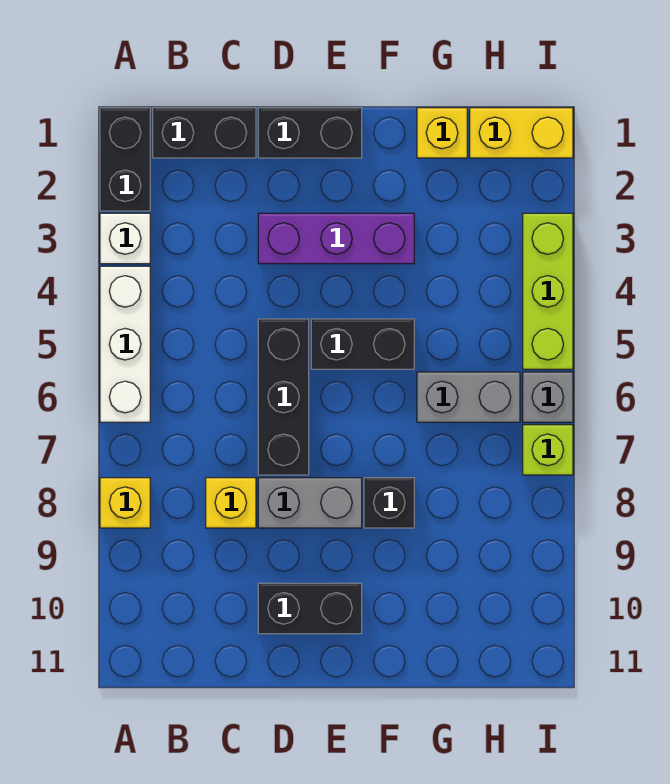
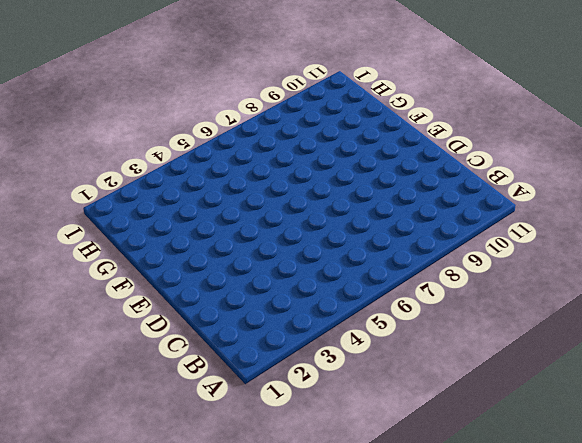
none -> black 1x2 brick [100,108,150,211]
none -> white 1x1 brick [100,213,150,264]
none -> white 1x3 brick [100,266,150,422]

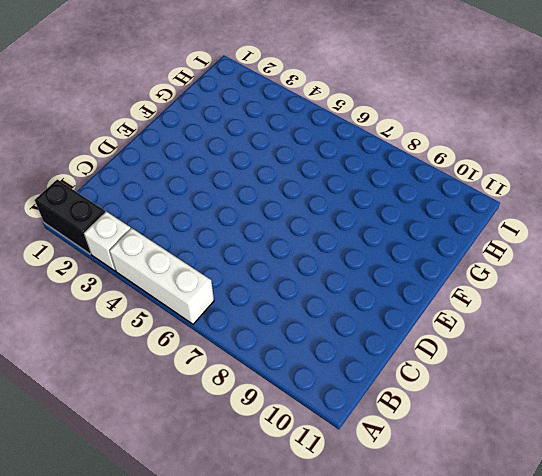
none -> yellow 1x1 brick [100,478,150,528]
none -> black 1x2 brick [153,108,256,158]
none -> yellow 1x1 brick [206,478,256,528]

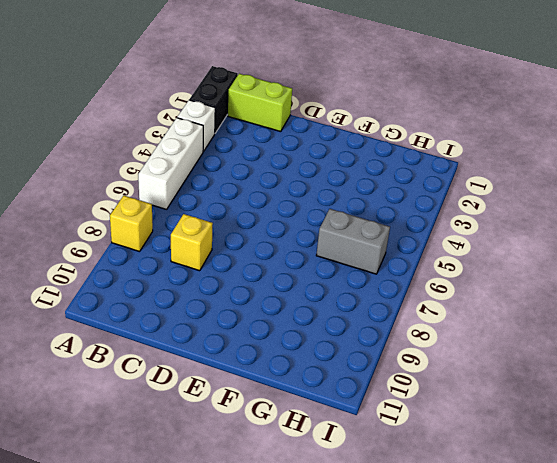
lime 1x2 brick [228,74,292,132] -> black 1x2 brick [153,108,256,158]
none -> black 1x2 brick [258,108,362,158]
none -> purple 1x3 brick [258,213,414,264]
none -> black 1x3 brick [258,319,309,475]

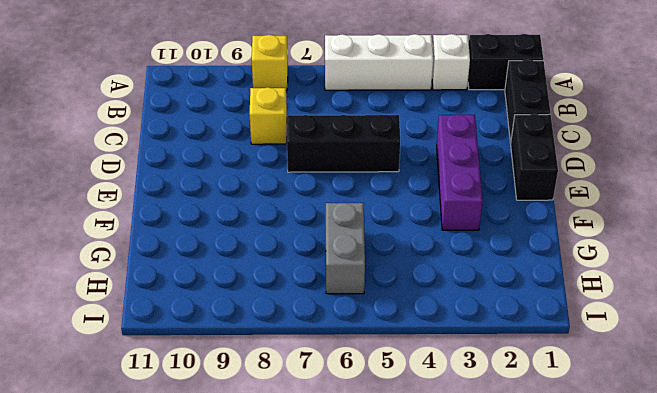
none -> grey 1x2 brick [258,478,362,528]
none -> black 1x2 brick [258,583,362,634]
none -> black 1x2 brick [311,319,414,369]

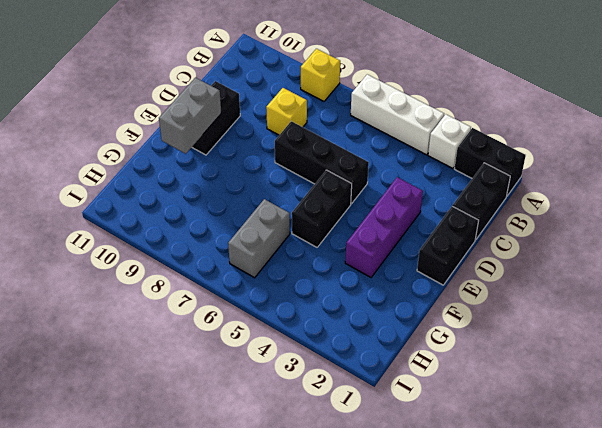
grey 1x2 brick [159,78,221,154] -> grey 1x2 brick moved to [258,478,362,528]
none -> black 1x1 brick [364,478,414,528]
none -> yellow 1x1 brick [417,108,467,158]
none -> yellow 1x2 brick [470,108,573,158]

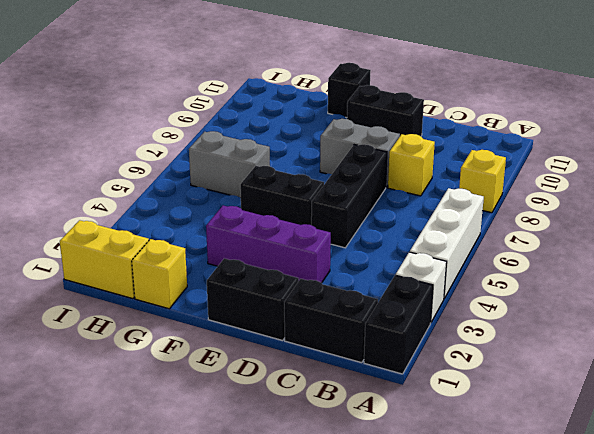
black 1x1 brick [328,63,371,118] -> black 1x1 brick moved to [364,478,414,528]
none -> lime 1x3 brick [523,213,573,369]
none -> grey 1x1 brick [523,372,573,422]
none -> lime 1x1 brick [523,425,573,475]

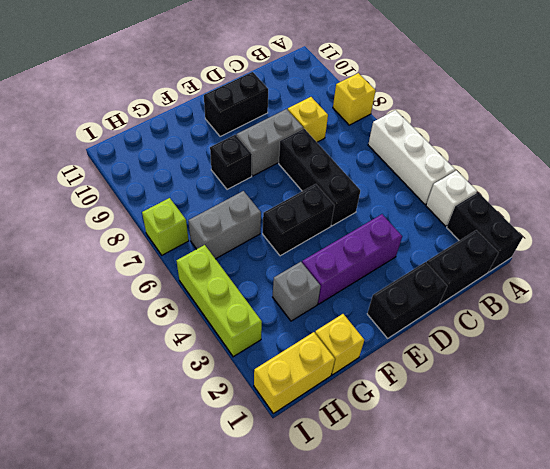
grey 1x1 brick [273,262,321,321] -> grey 1x1 brick moved to [523,372,573,422]

